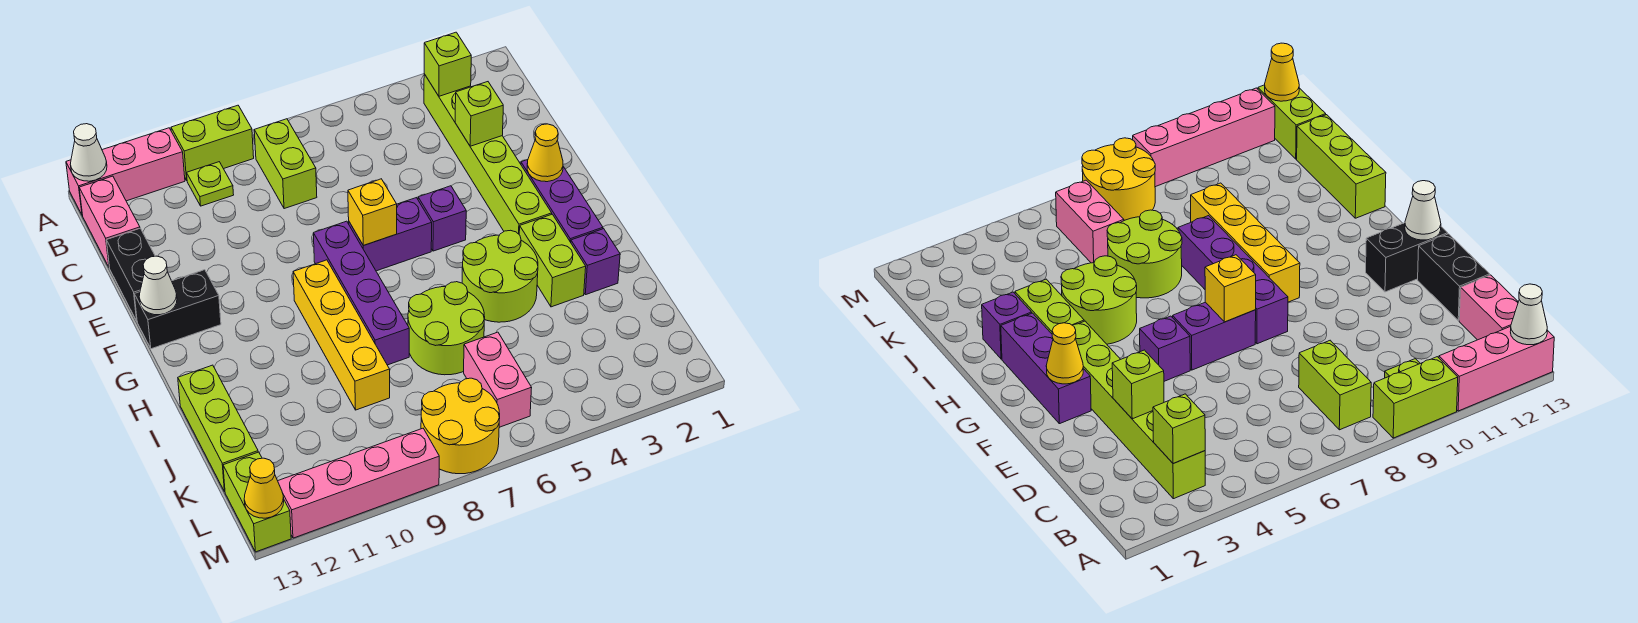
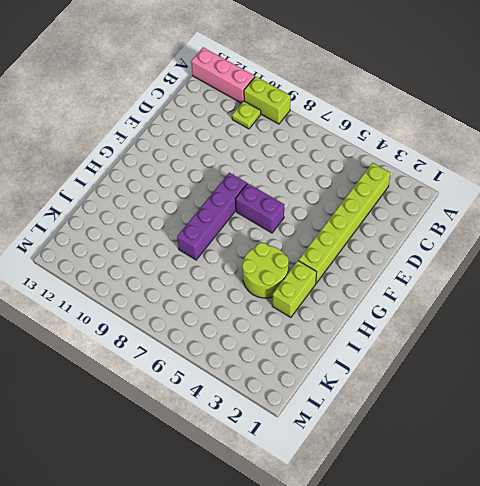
none -> lime 1x2 brick [254,119,317,209]
none -> pink 1x2 brick [79,176,140,267]
none -> black 1x2 brick [107,228,155,321]

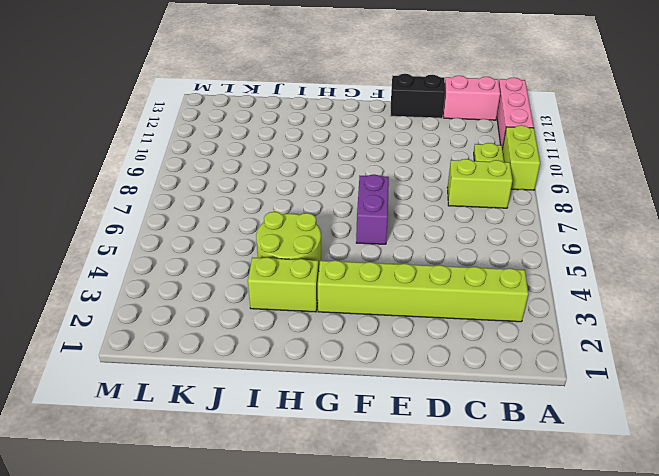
none -> purple 1x3 brick [521,160,603,242]
none -> purple 1x1 brick [418,186,466,251]
none -> purple 1x4 brick [313,221,409,365]

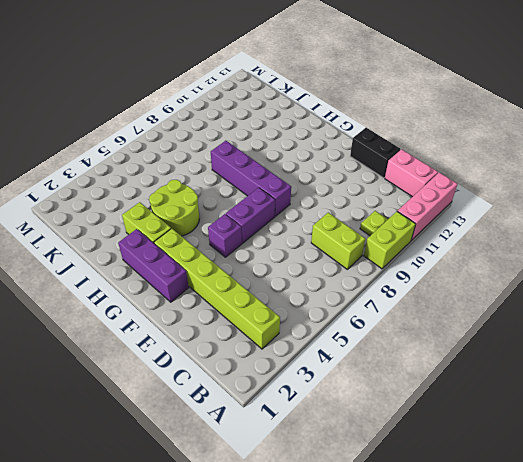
none -> black 1x2 brick [134,270,221,349]
none -> yellow 1x4 brick [293,260,390,410]
none -> purple 1x1 brick [571,229,620,295]

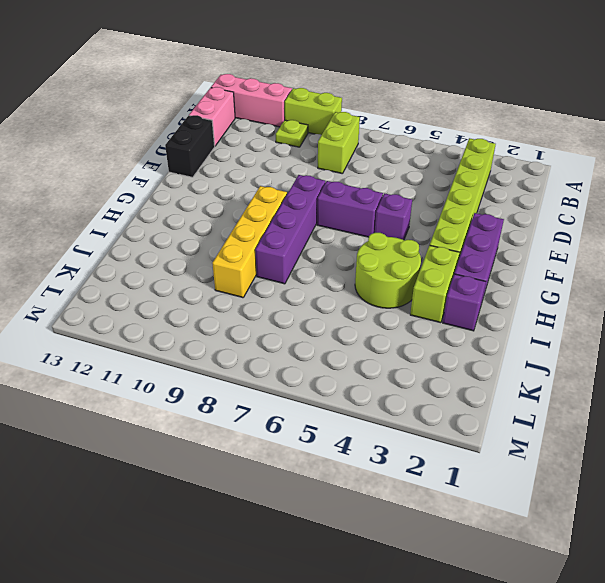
none -> black 1x2 brick [134,270,221,349]
none -> lime 2x2 round brick [408,282,485,375]
none -> lime 1x3 brick [178,365,258,492]

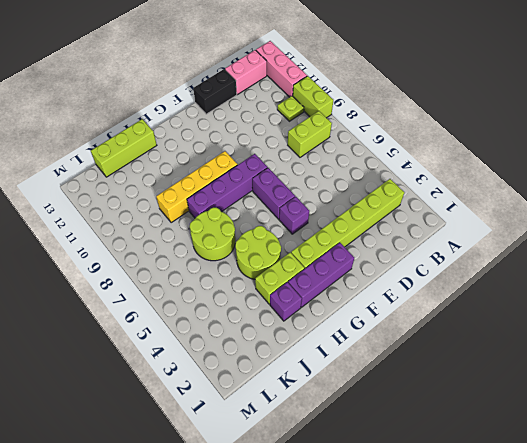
none -> black 1x2 brick [134,270,221,349]
none -> pink 1x2 brick [464,332,532,427]
none -> yellow 2x2 round brick [421,378,500,474]

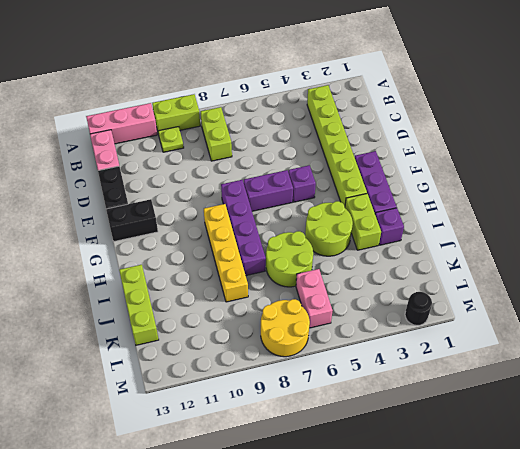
black 1x1 round brick [405,292,432,325] -> none
none -> lime 1x2 brick [223,452,291,552]
none -> pink 1x4 brick [278,428,439,538]
none -> white 1x1 cone [70,124,107,181]

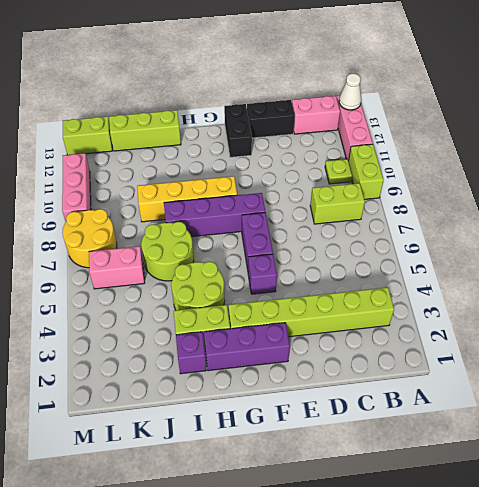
pink 1x3 brick [62,153,91,222] -> pink 1x4 brick [278,428,439,538]
none -> lime 1x1 brick [424,32,471,96]
none -> lime 1x1 brick [455,82,503,146]
none -> yellow 1x1 cone [527,124,563,182]

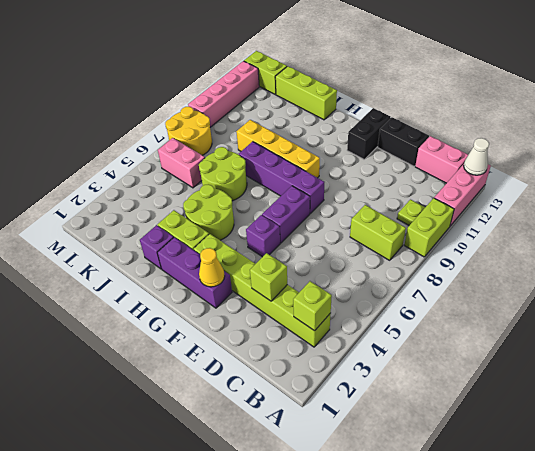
none -> yellow 1x1 brick [348,179,397,245]
none -> white 1x1 cone [139,256,177,315]
none -> yellow 1x1 cone [244,458,284,518]

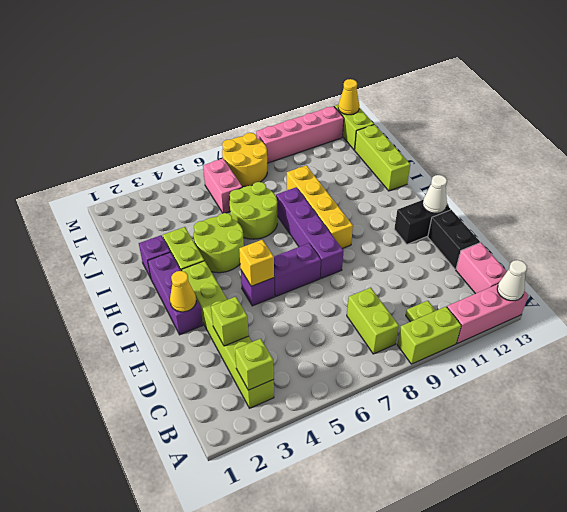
yellow 1x1 brick [239,240,274,286] -> yellow 1x1 brick moved to [348,179,397,245]

